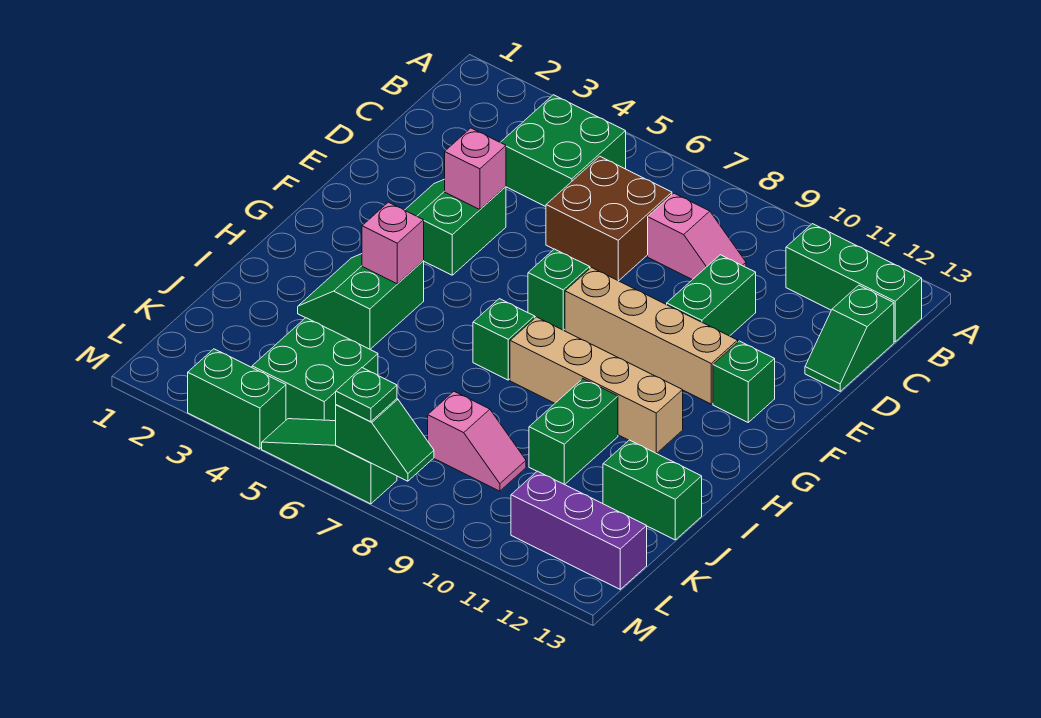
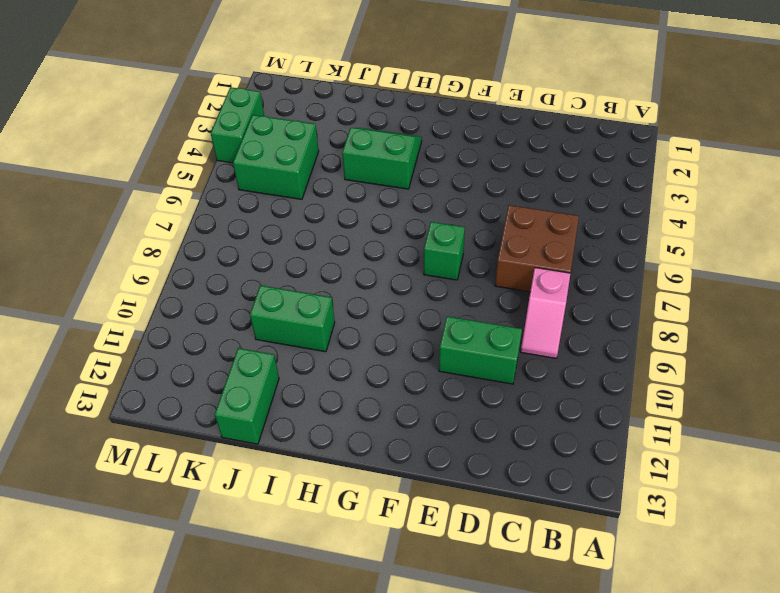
none -> green 2x2 brick [501,95,626,207]
none -> green 1x3 brick [786,224,922,342]
none -> green 1x2 slope [805,285,894,391]

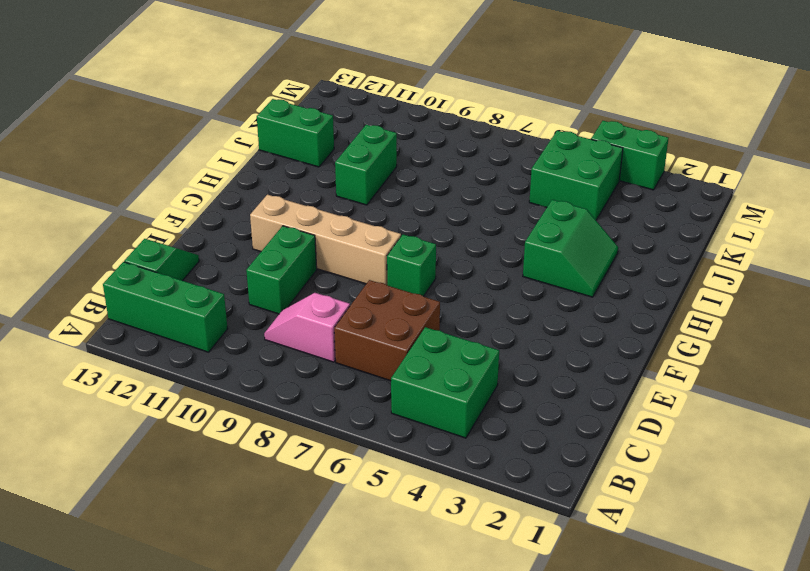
none -> green 2x2 slope [405,179,506,275]
none -> green 1x1 brick [713,341,775,422]
none -> green 1x1 brick [473,299,535,380]

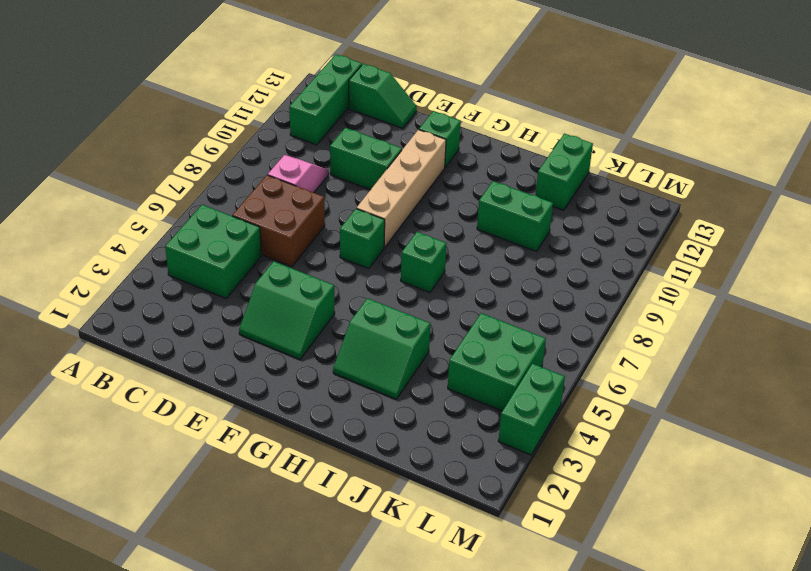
none -> tan 1x4 brick [510,317,683,453]
none -> pink 1x2 slope [428,391,526,491]
none -> purple 1x3 brick [511,471,647,589]

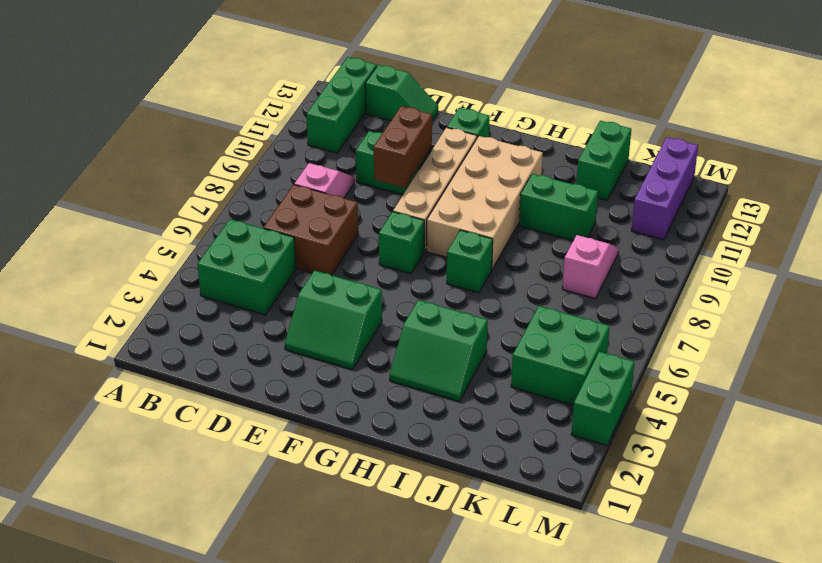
brown 1x2 brick [374,106,432,188] -> none
tan 2x4 brick [427,136,543,269] -> tan 1x4 brick [510,317,683,453]
none -> green 1x3 slope [262,419,397,504]
none -> pink 1x1 brick [445,128,506,210]
none -> pink 1x1 brick [362,202,424,284]

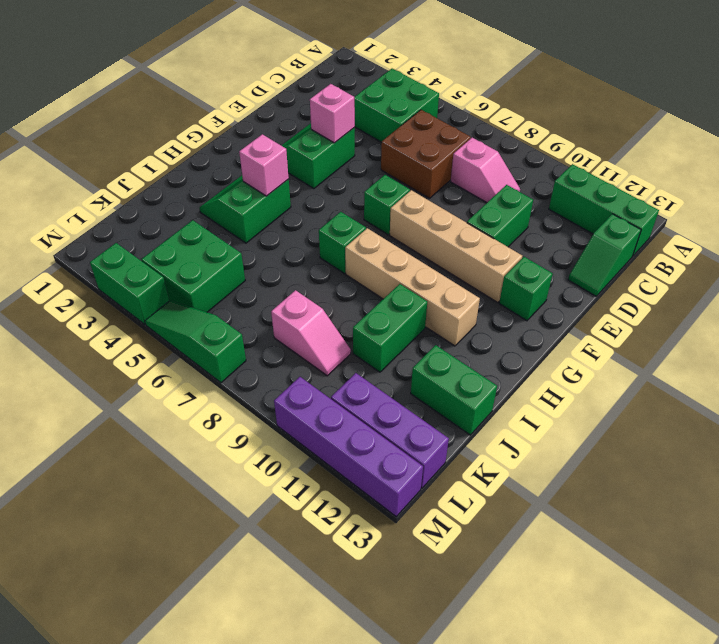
purple 1x4 brick [274,377,423,517] -> none
none -> green 1x2 slope [336,399,434,481]
none -> green 1x1 plate [336,368,397,422]

